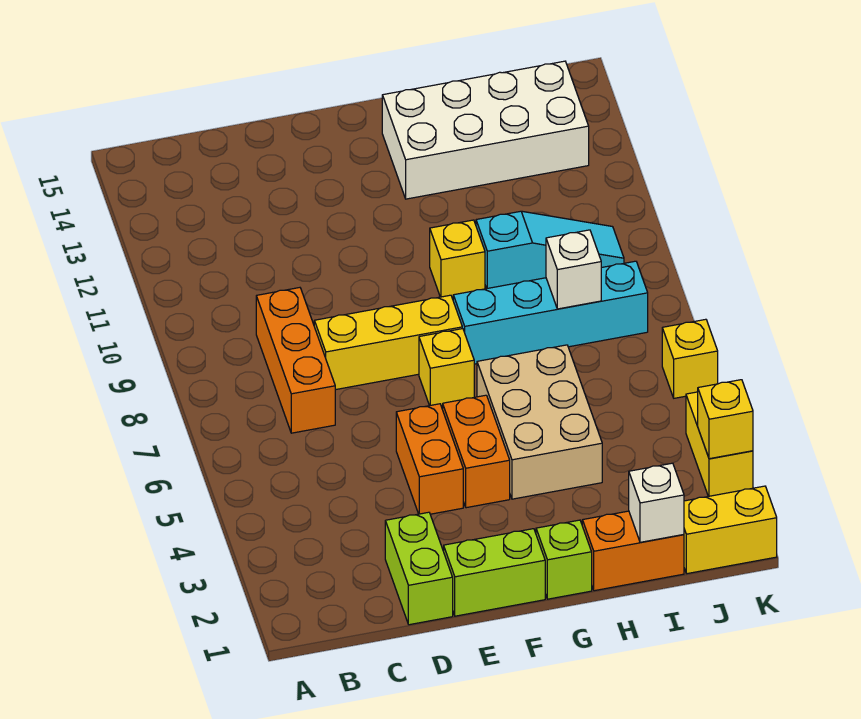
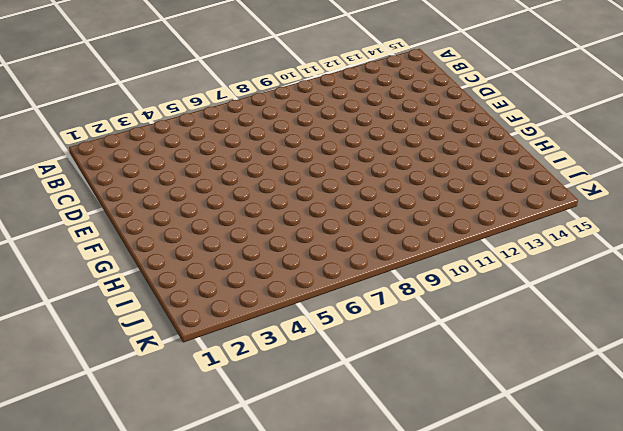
none -> orange 1x3 brick [256,288,335,433]
none -> lime 1x2 brick [385,512,453,625]
none -> yellow 1x3 brick [314,295,462,390]

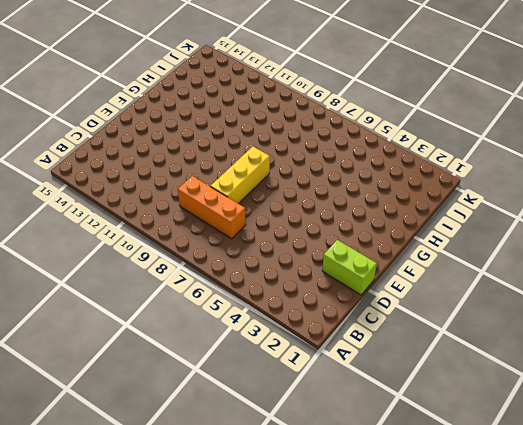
none -> lime 1x2 brick [444,529,545,616]
none -> orange 1x2 brick [396,404,463,514]
none -> orange 1x2 brick [443,395,510,508]

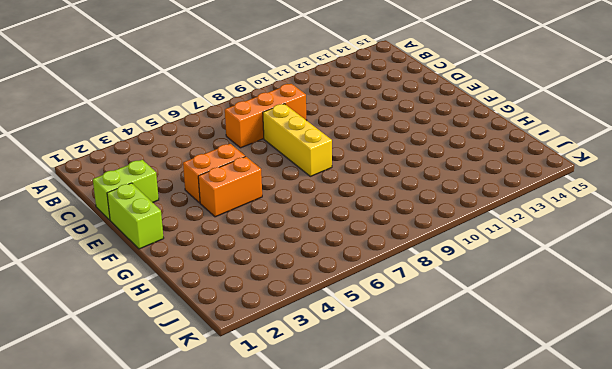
none -> yellow 1x1 brick [419,329,474,406]
none -> lime 1x1 brick [536,520,592,599]
none -> tan 2x3 brick [477,345,602,499]

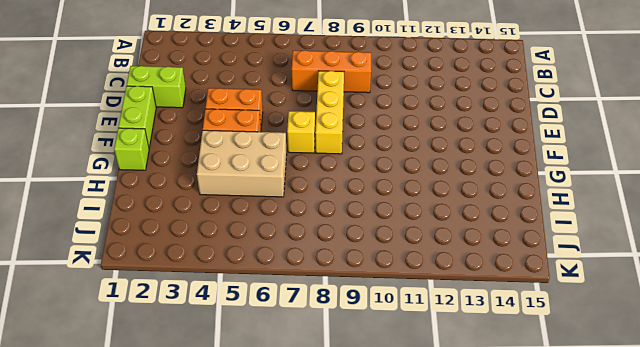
none -> cyan 1x4 brick [453,261,648,364]
none -> yellow 1x1 brick [430,220,485,297]
none -> white 2x4 brick [382,61,589,199]

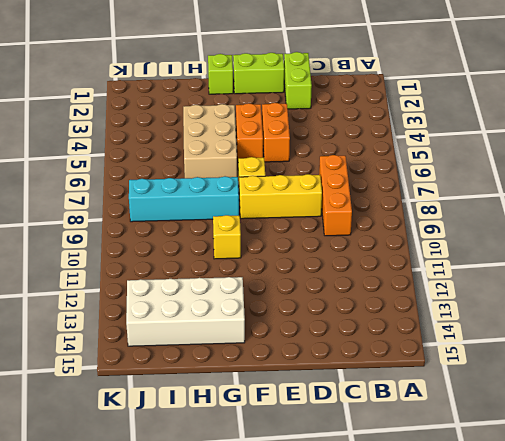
none -> orange 1x2 brick [582,511,684,591]
none -> cyan 1x3 slope [476,211,624,288]
none -> yellow 1x2 brick [684,486,777,574]

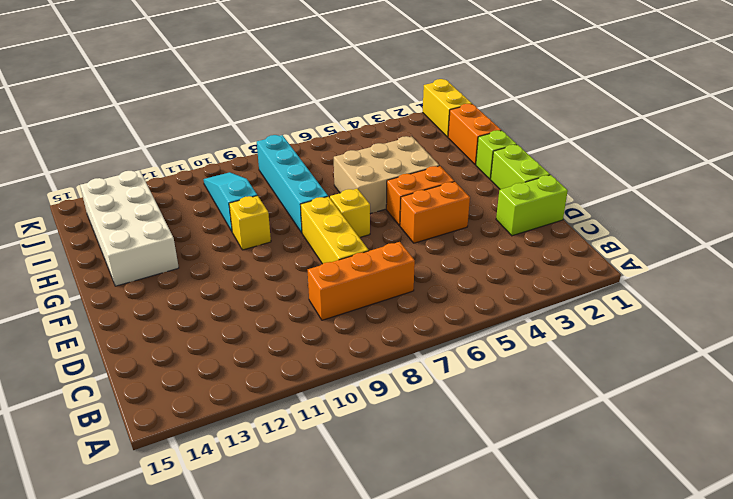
none -> yellow 1x2 brick [686,392,753,496]
none -> yellow 1x1 brick [662,319,718,398]
none -> white 1x1 brick [629,463,684,542]

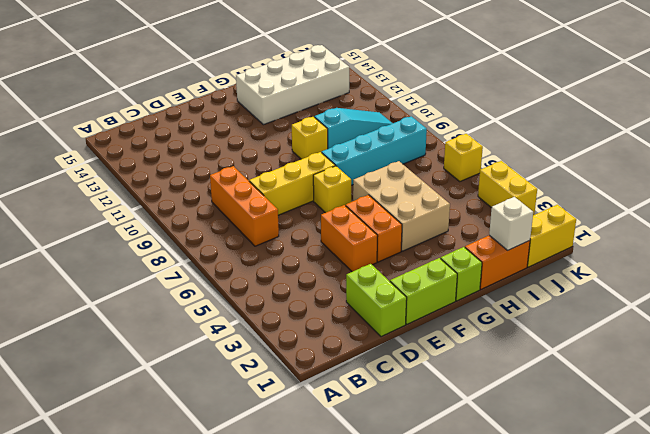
none -> white 1x1 brick [546,230,601,309]
none -> yellow 1x1 brick [698,380,753,459]

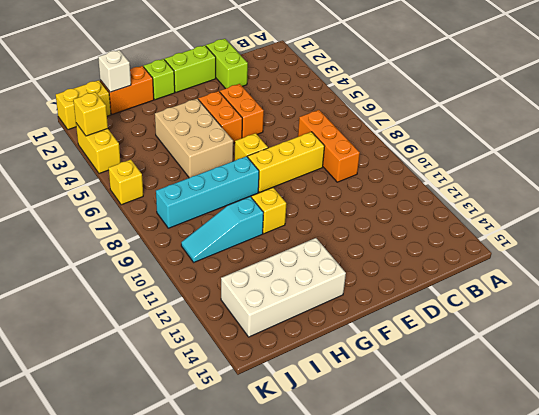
none -> white 1x1 brick [546,230,601,309]

